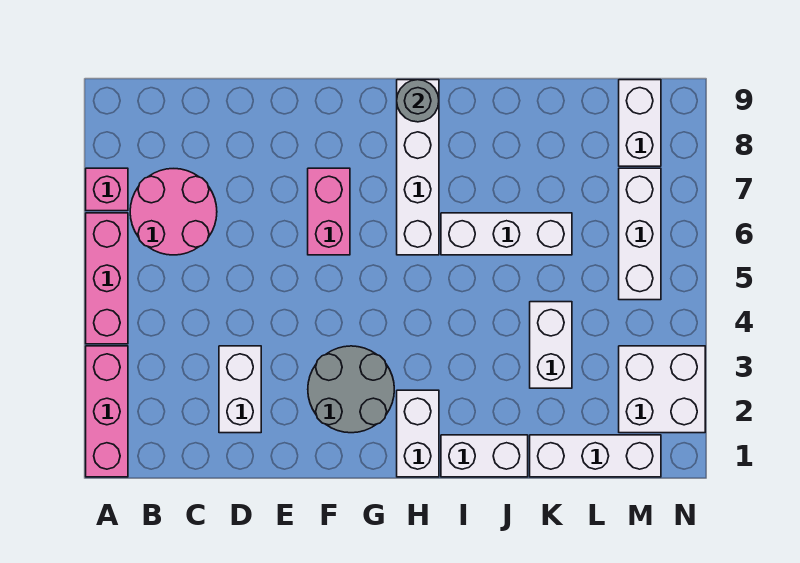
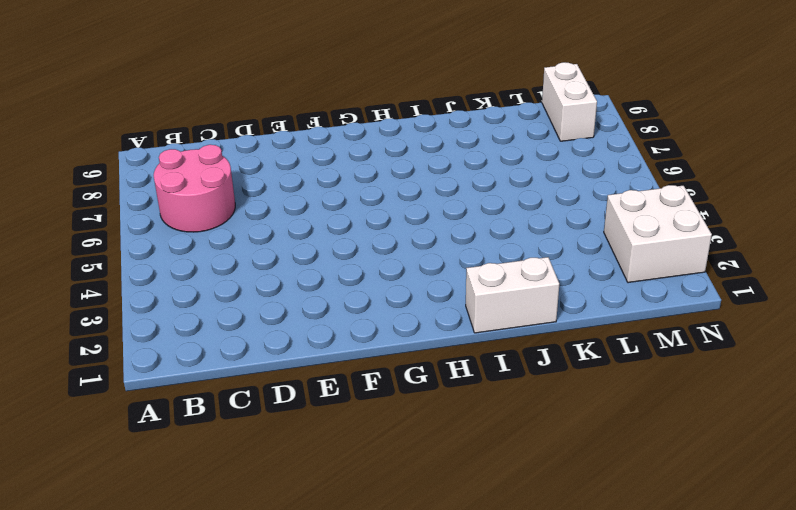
none -> pink 1x3 brick [86,346,128,477]
none -> pink 1x3 brick [86,213,128,344]
none -> pink 1x1 brick [86,168,128,211]

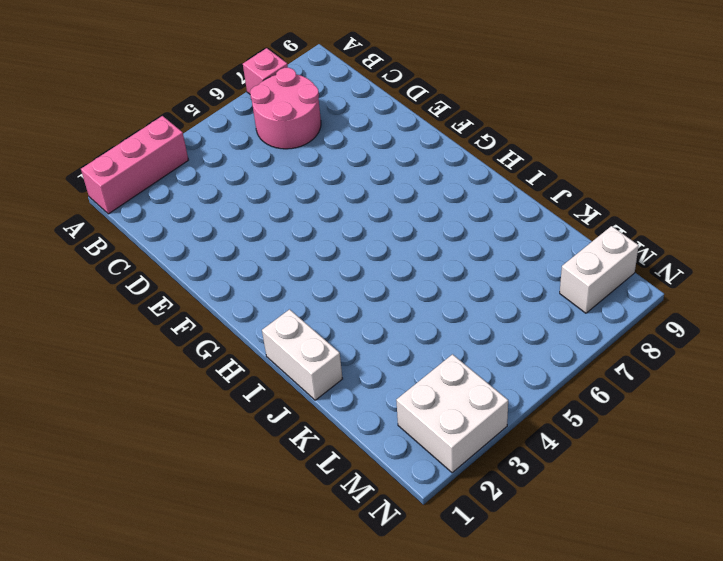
none -> pink 1x3 brick [86,213,128,344]
none -> white 1x2 brick [219,346,261,433]
none -> grey 2x2 round brick [308,346,394,433]

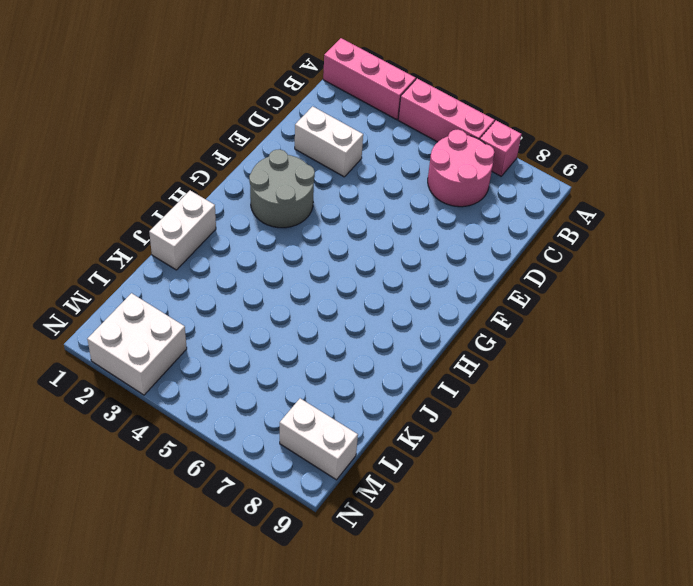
none -> pink 1x2 brick [308,168,350,255]
none -> white 1x2 brick [397,390,439,477]
none -> white 1x4 brick [397,80,439,255]

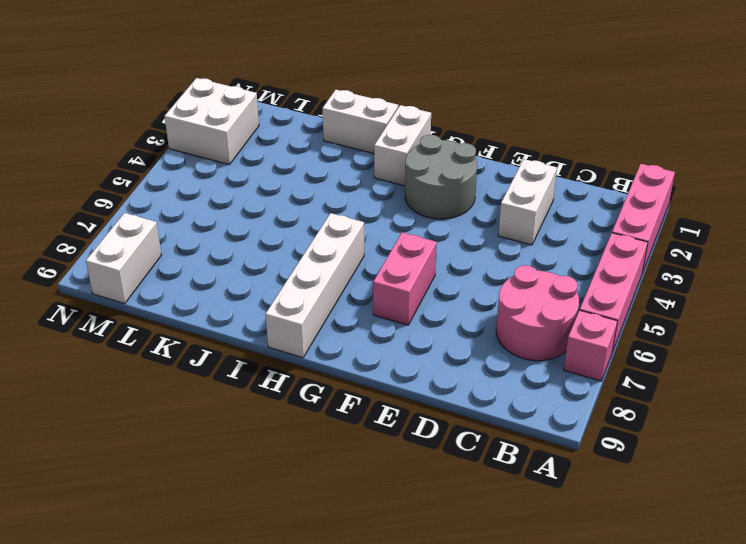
none -> white 1x3 brick [441,213,572,255]
none -> white 1x3 brick [530,435,661,477]
none -> white 1x2 brick [530,302,572,388]

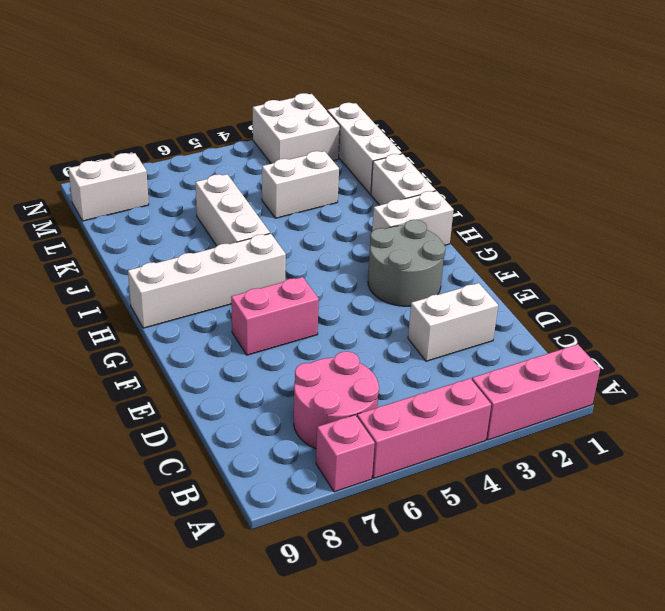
none -> white 1x3 brick [619,168,661,300]
none -> grey 1x1 round brick [397,80,439,122]

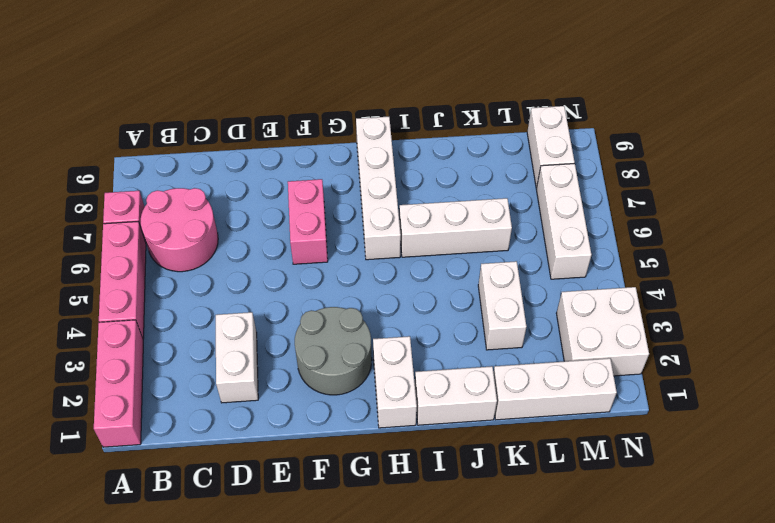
none -> grey 1x1 round brick [397,80,439,122]

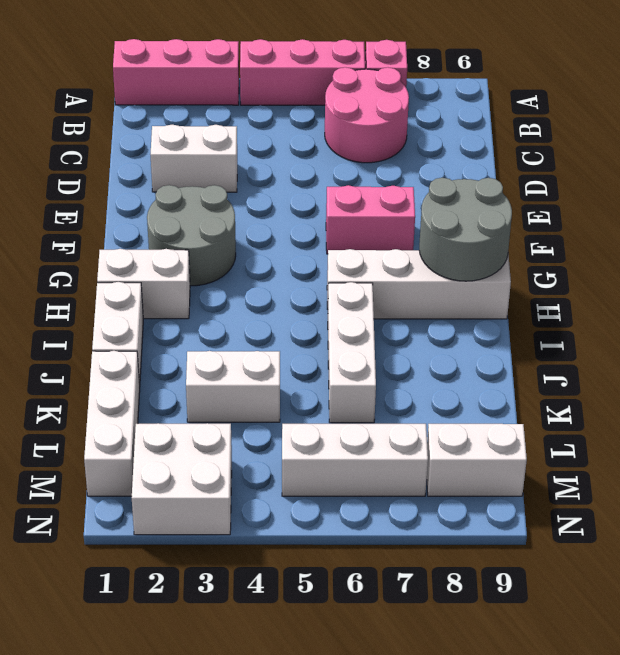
grey 2x2 round brick [419,178,512,281] -> grey 1x1 round brick [397,80,439,122]

